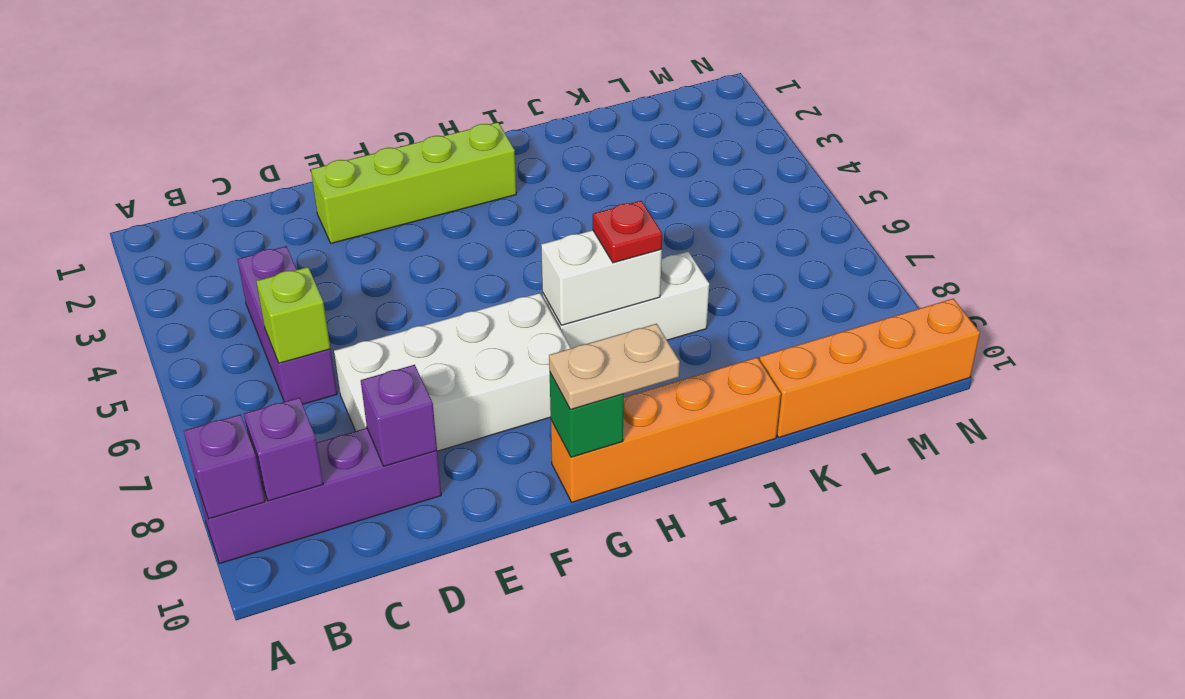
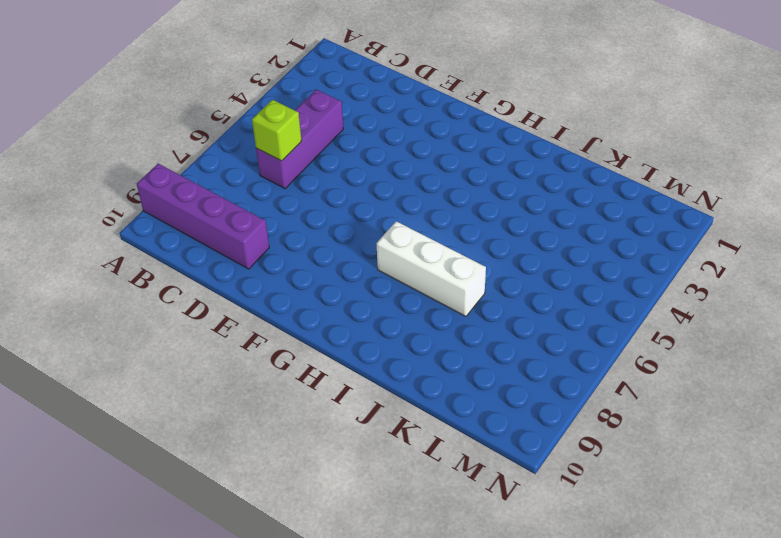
none -> white 2x4 brick [334,293,571,451]
none -> lime 1x4 brick [311,122,516,243]
none -> orange 1x4 brick [551,357,781,502]

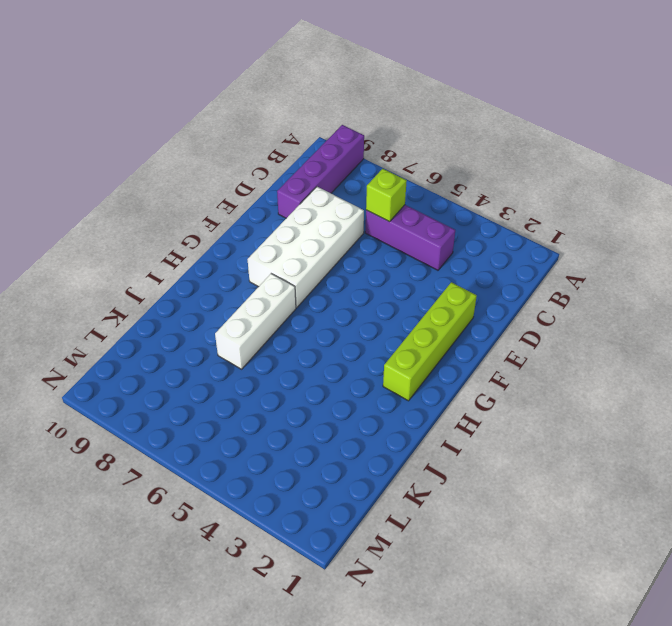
none -> orange 1x4 brick [551,357,781,502]
none -> orange 1x4 brick [760,299,980,437]
none -> purple 1x1 brick [184,414,265,519]

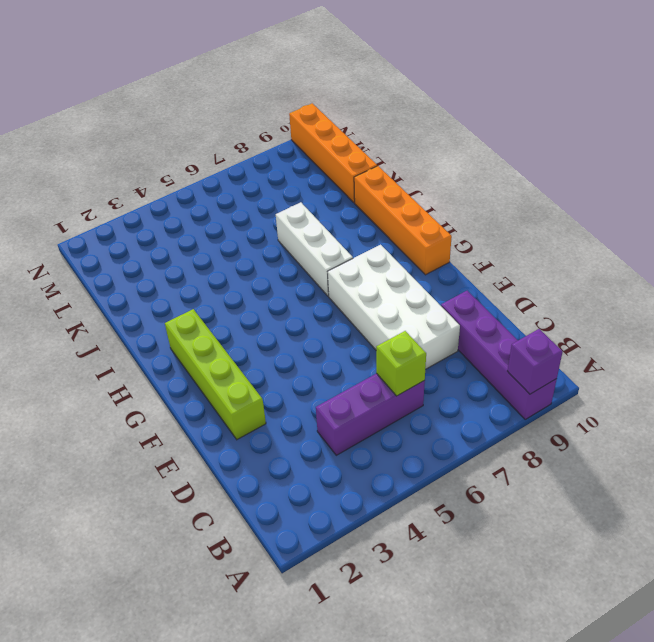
none -> purple 1x1 brick [244,398,323,501]
none -> purple 1x1 brick [361,365,437,466]
none -> green 1x1 brick [550,373,624,457]

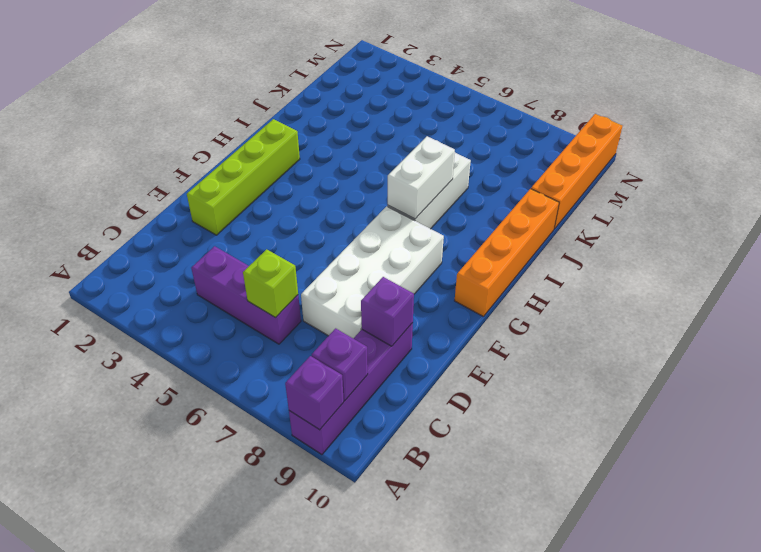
none -> green 1x1 brick [550,373,624,457]
none -> tan 1x2 plate [549,324,680,410]
none -> red 1x1 plate [593,201,662,263]

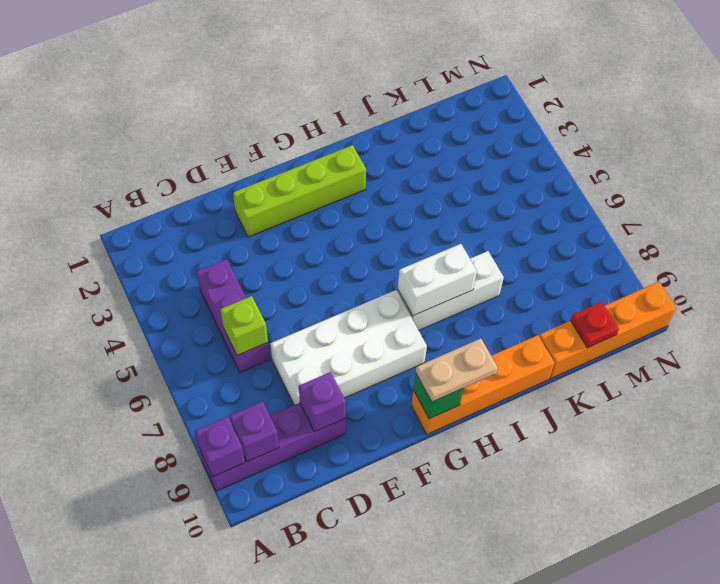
red 1x1 plate [571,302,619,348] -> red 1x1 plate moved to [593,201,662,263]

